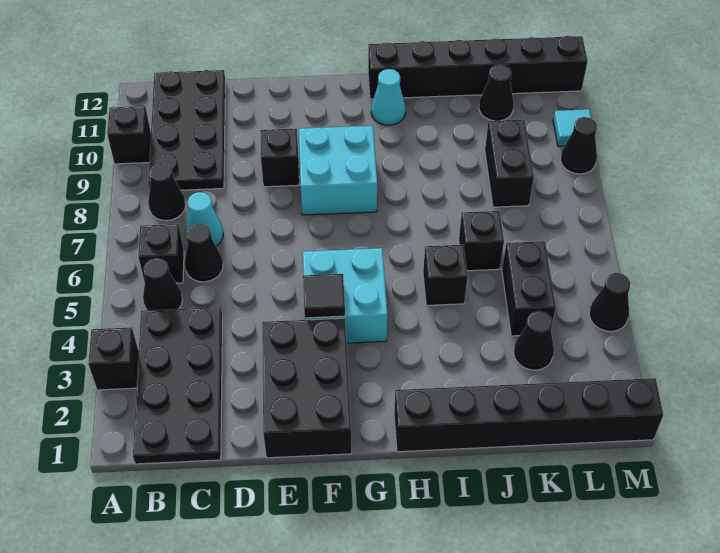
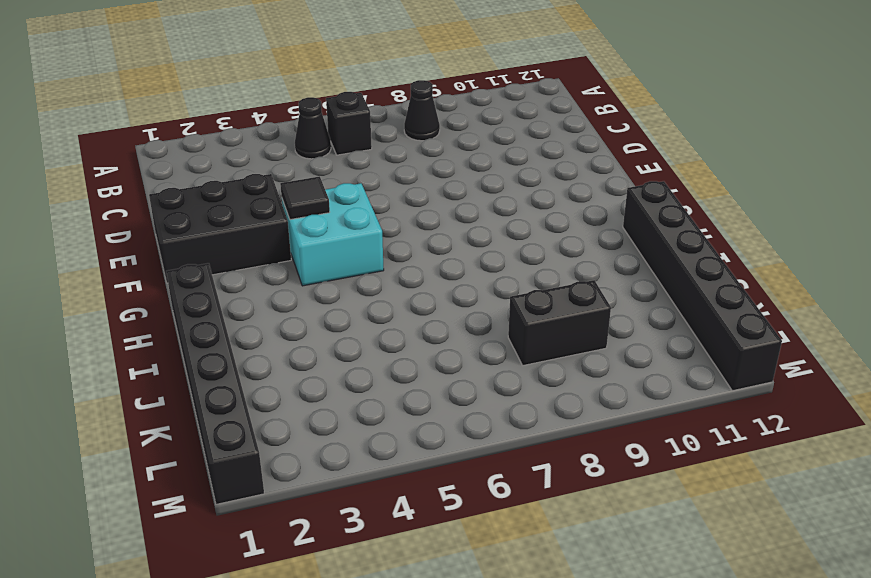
none -> black 1x1 brick [88,327,139,390]
none -> black 1x1 brick [107,106,151,164]
none -> black 2x4 plate [133,307,222,464]

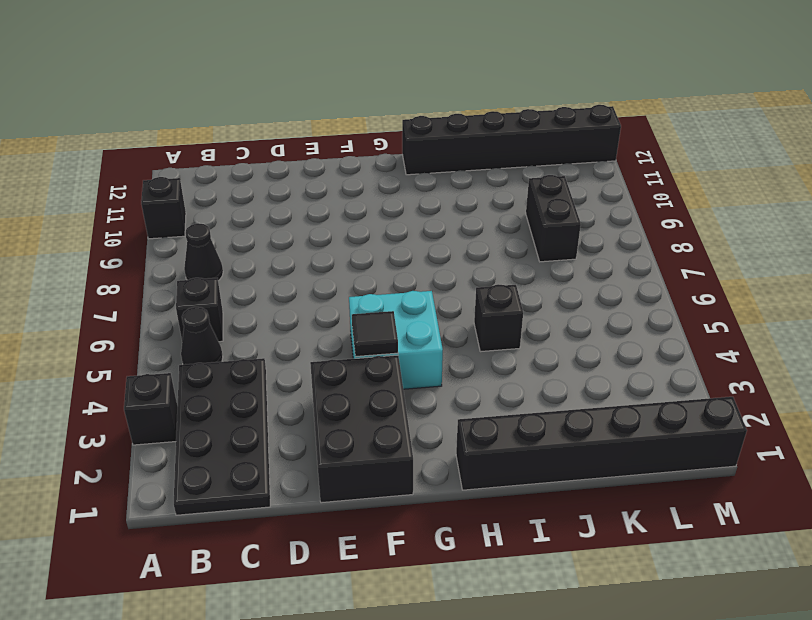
none -> black 2x4 plate [148,70,225,190]
none -> black 1x1 cone [185,224,223,282]
none -> cyan 1x1 cone [186,192,223,246]

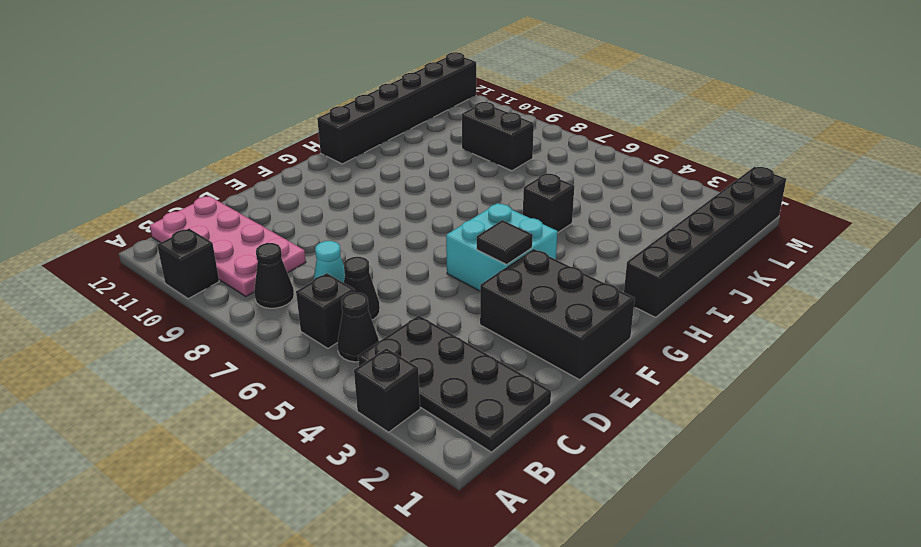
pink 2x4 plate [150,196,306,297] -> black 2x4 plate [148,70,225,190]
none -> black 1x1 brick [260,129,299,187]
none -> cyan 2x2 brick [299,126,377,215]
none -> cyan 1x1 cone [371,69,406,125]

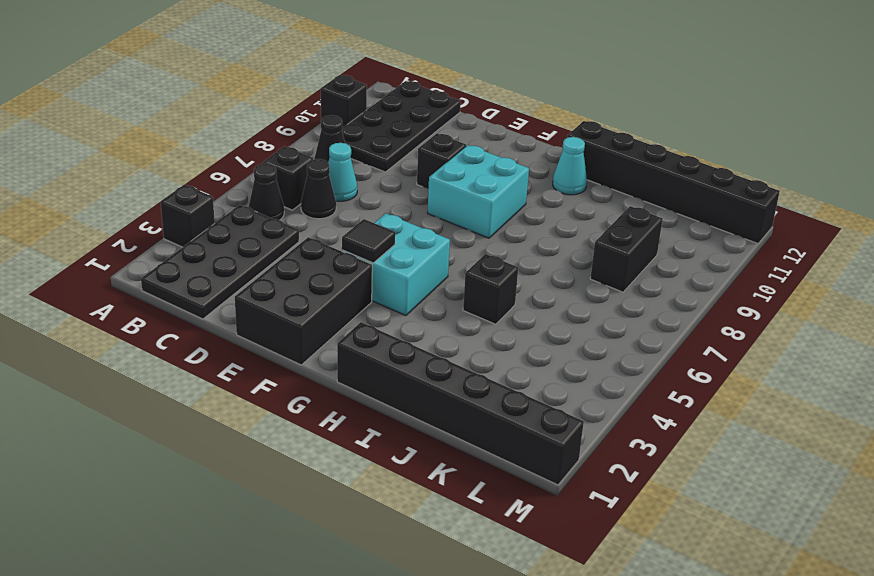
none -> black 1x1 brick [459,211,504,271]
none -> black 1x1 cone [514,311,554,370]
none -> black 1x2 brick [502,241,556,336]

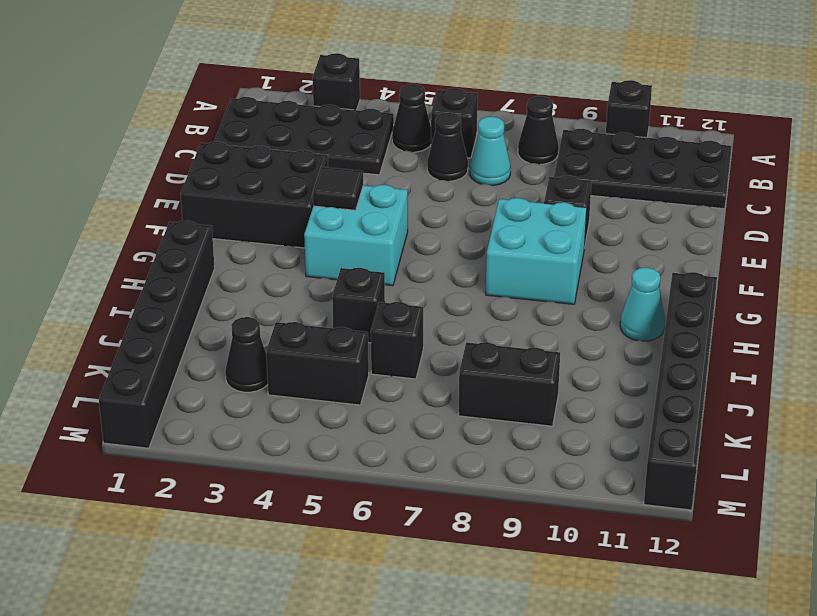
none -> black 1x1 cone [479,65,514,121]
none -> black 1x1 cone [589,273,630,332]
none -> black 1x1 cone [561,117,597,174]

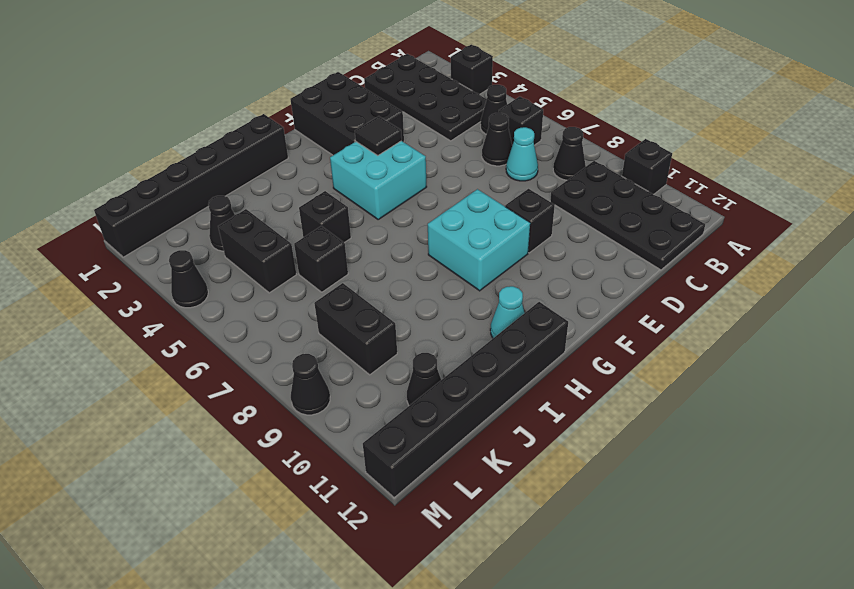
none -> cyan 1x1 tile [553,109,591,146]

